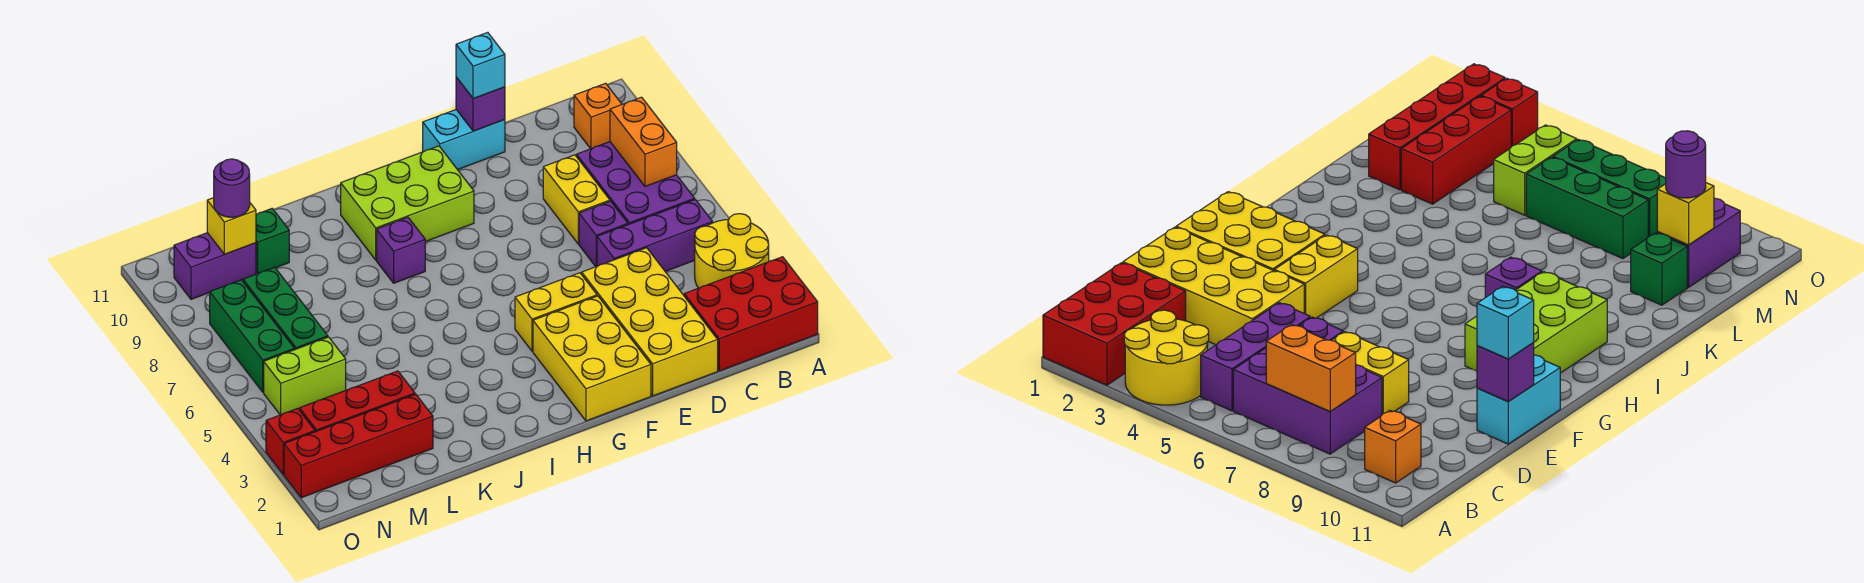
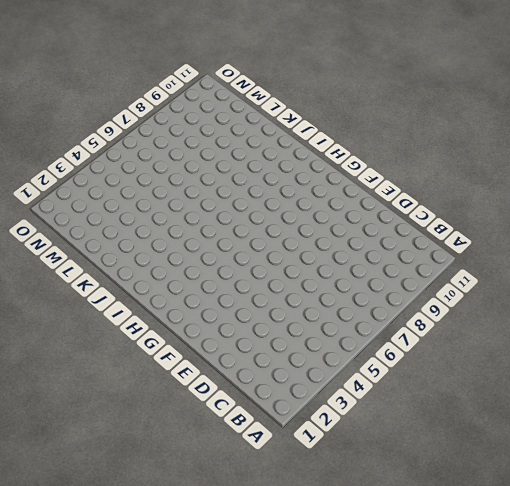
none -> red 2x3 brick [684,257,818,371]
none -> yellow 2x2 round brick [695,214,769,288]
none -> purple 1x3 brick [597,200,713,271]

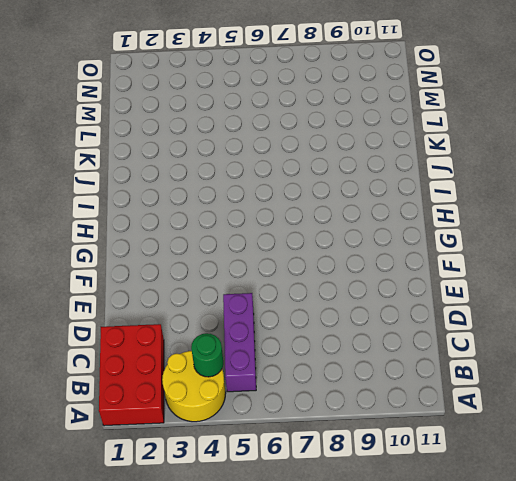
green 1x1 round brick [191,333,223,377] -> none
none -> purple 2x3 brick [577,142,695,225]
none -> orange 1x1 brick [574,83,622,149]
none -> yellow 2x4 brick [582,248,718,396]

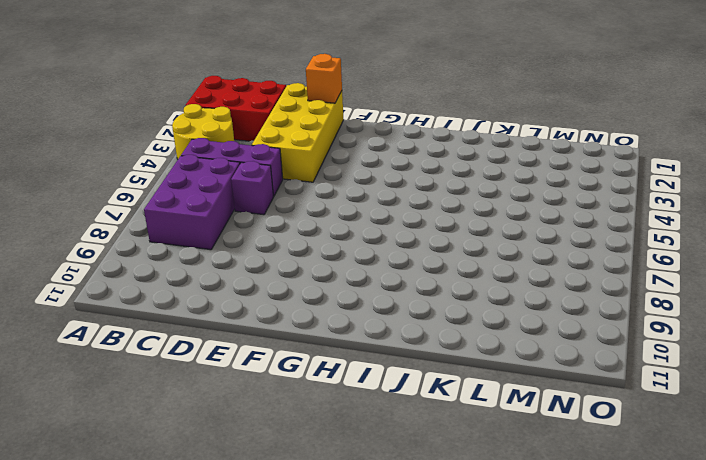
orange 1x1 brick [306,54,342,103] -> orange 1x1 brick moved to [574,83,622,149]
none -> yellow 1x2 brick [543,155,610,244]
none -> cyan 1x2 brick [423,110,505,170]
none -> yellow 2x3 brick [533,296,651,421]

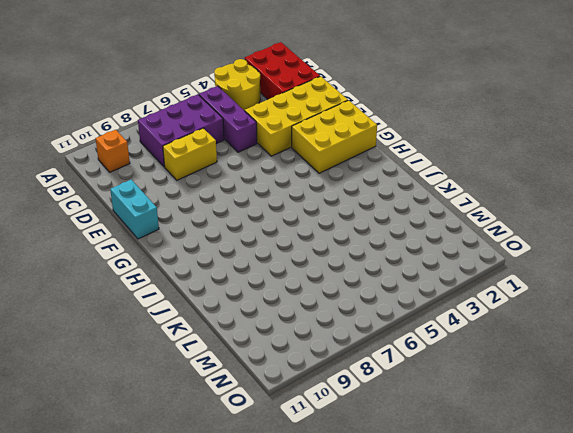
none -> purple 1x1 brick [579,201,628,267]
none -> yellow 1x2 brick [515,273,597,351]
none -> lime 2x3 brick [341,146,474,260]

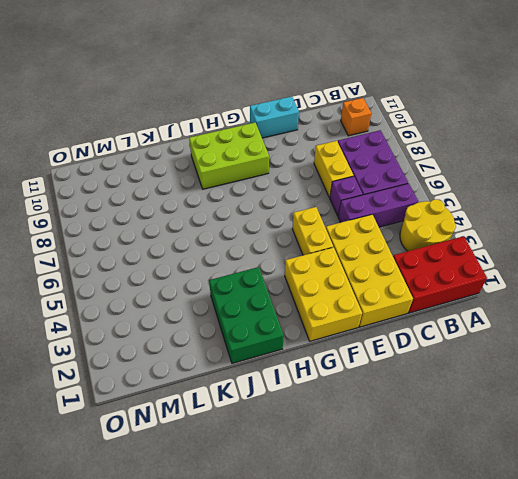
yellow 1x2 brick [292,207,333,255] -> yellow 1x2 brick turned to [515,273,597,351]
green 2x3 brick [209,267,284,363] -> none
none -> purple 1x1 brick [377,218,425,283]
none -> red 1x4 brick [284,394,433,498]
none -> red 1x3 brick [300,371,415,432]

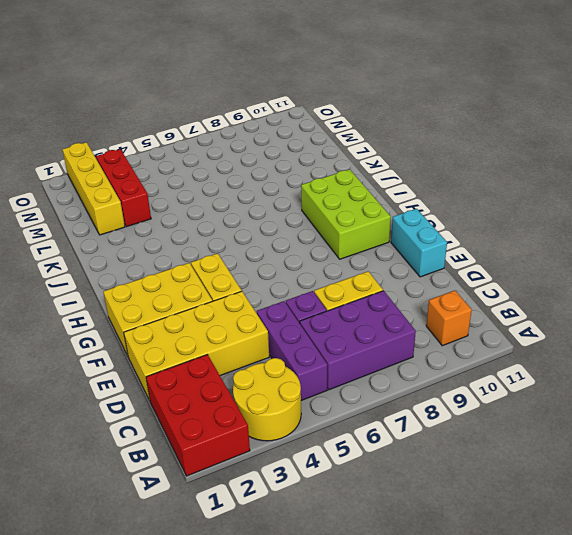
yellow 1x4 brick [62,142,125,235] -> red 1x4 brick [284,394,433,498]
none -> purple 1x1 brick [377,218,425,283]
none -> green 1x1 brick [256,209,289,274]
none -> lime 1x2 brick [264,337,346,415]

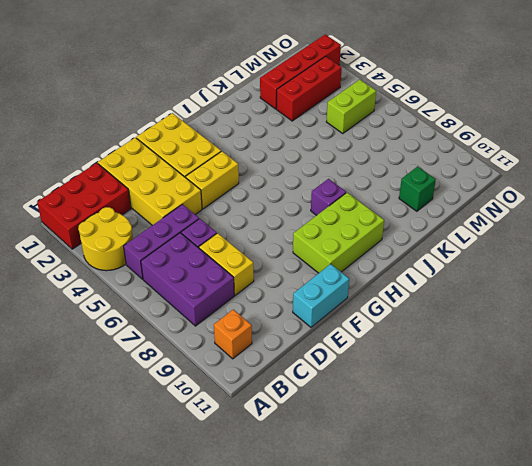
none -> green 1x3 brick [243,267,328,350]
none -> purple 1x2 brick [174,233,256,299]
none -> green 1x3 brick [210,280,294,392]

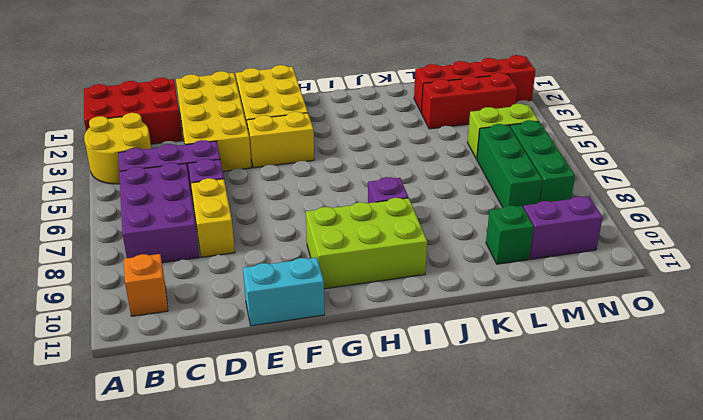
none -> red 1x1 brick [266,409,315,474]
none -> orange 1x2 brick [610,97,677,186]
none -> purple 1x1 brick [456,77,505,131]

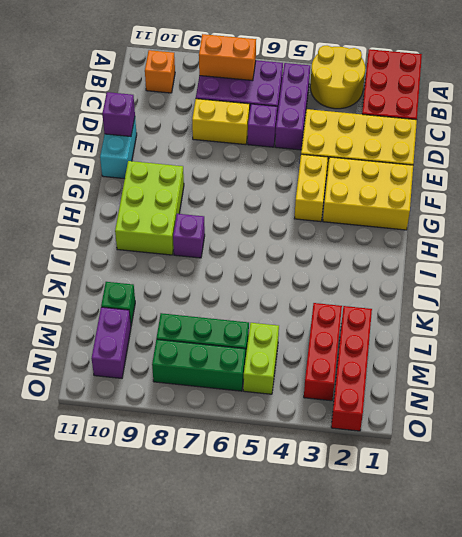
none -> red 1x1 brick [266,409,315,474]
none -> yellow 1x1 brick [207,198,256,254]
none -> cyan 1x1 brick [456,32,505,99]

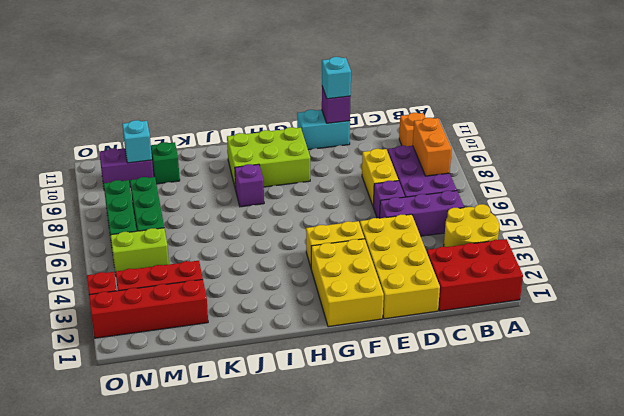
cyan 1x1 brick [122,120,152,163] -> yellow 1x1 brick [207,198,256,254]
none -> purple 1x1 round brick [214,159,250,217]

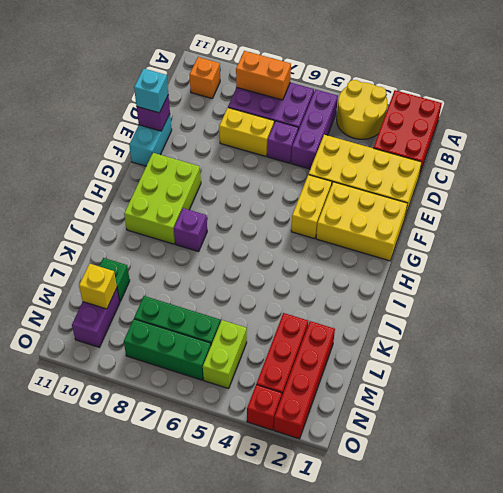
none -> purple 1x1 round brick [214,159,250,217]

